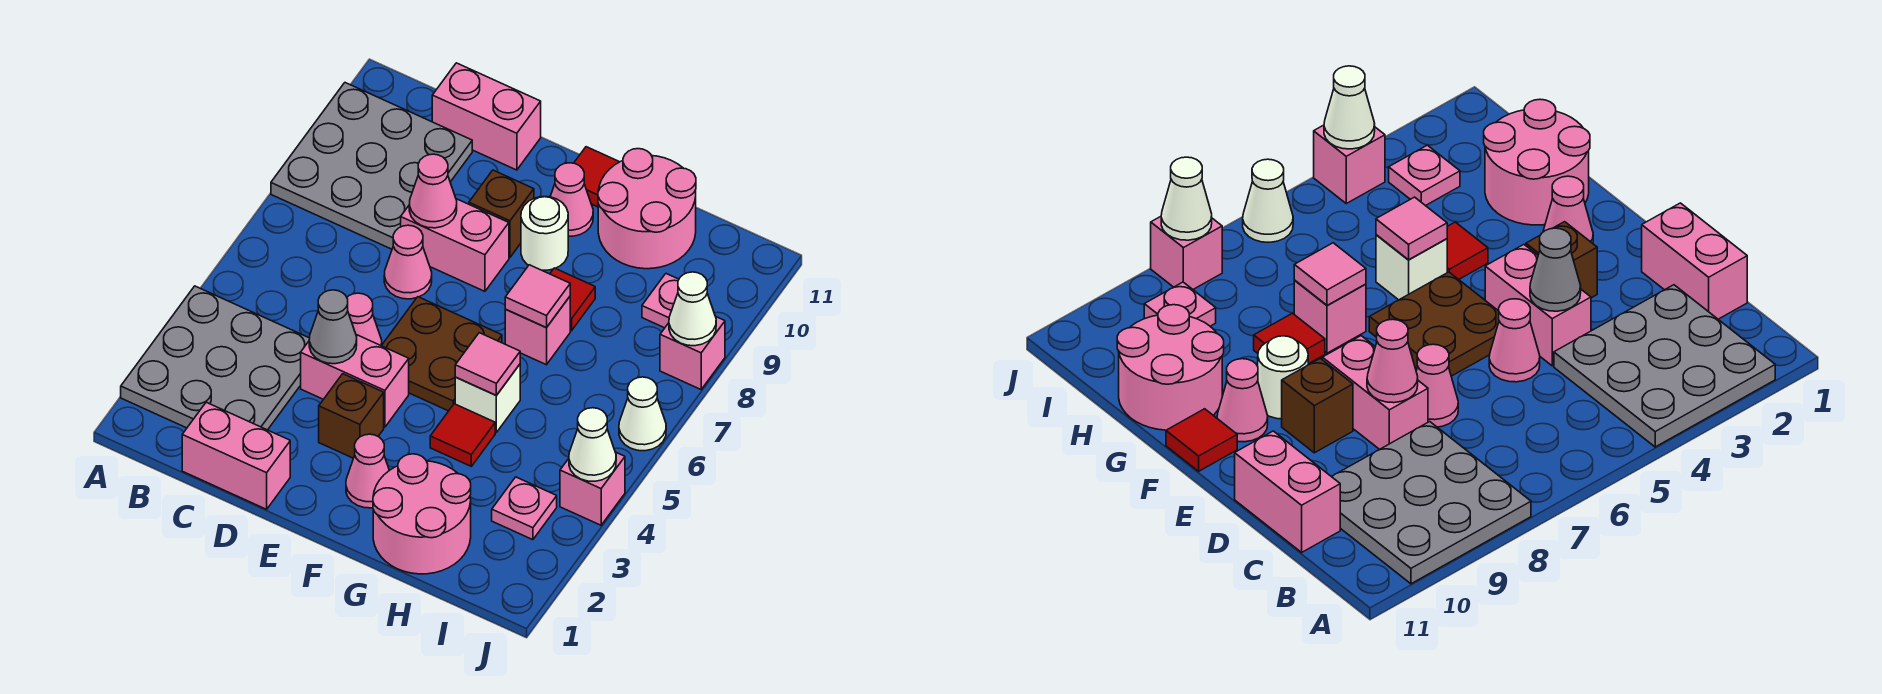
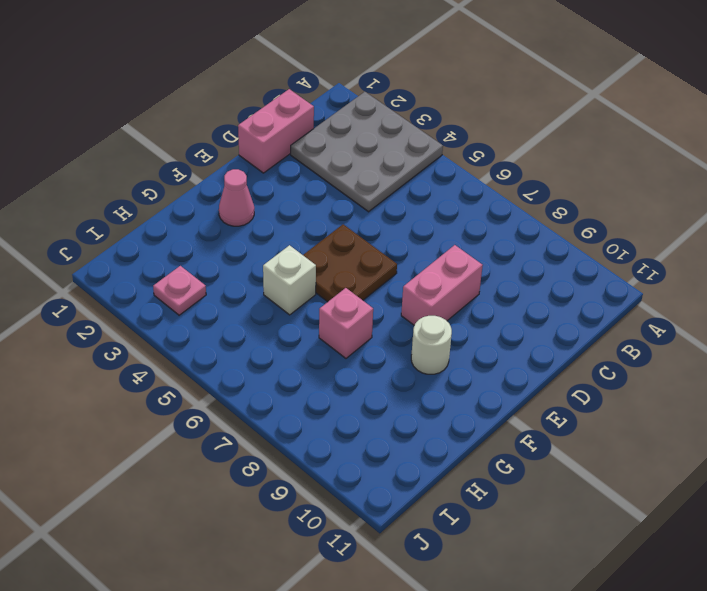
none -> grey 3x3 plate [271,83,472,249]
none -> pink 1x2 brick [432,63,541,170]
none -> pink 1x2 brick [301,335,409,427]
none -> pink 1x1 cone [347,293,382,345]

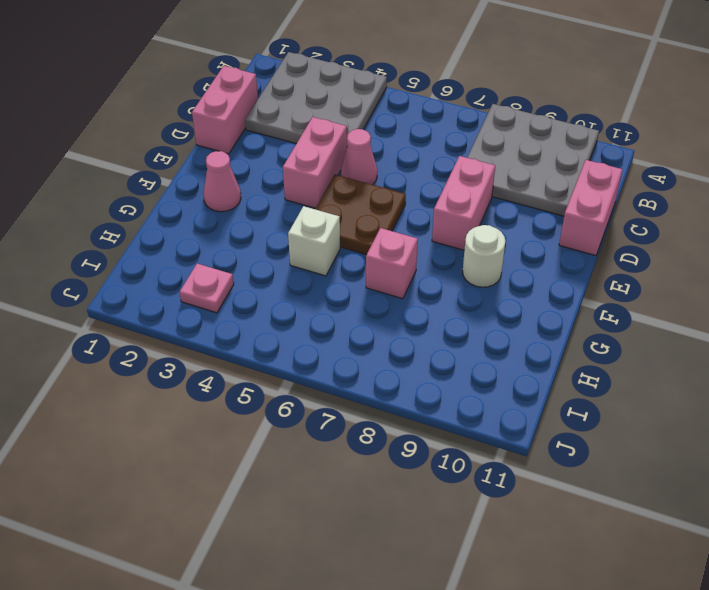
none -> pink 1x1 cone [384,225,432,299]
none -> brown 1x1 brick [319,374,384,458]
none -> brown 1x1 brick [469,170,534,257]
none -> pink 1x1 cone [550,163,593,236]

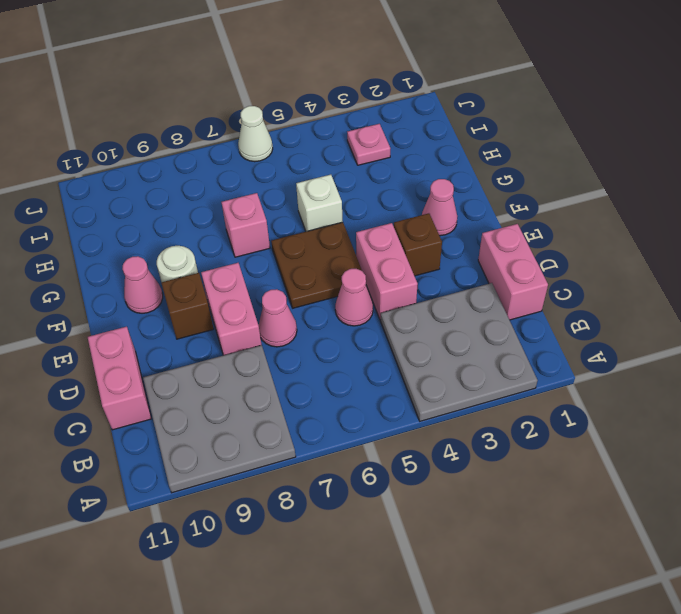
none -> red 1x1 tile [574,147,619,207]
none -> pink 2x2 round brick [373,454,471,574]
none -> red 1x1 tile [430,404,495,466]
none -> red 1x1 tile [550,268,595,331]

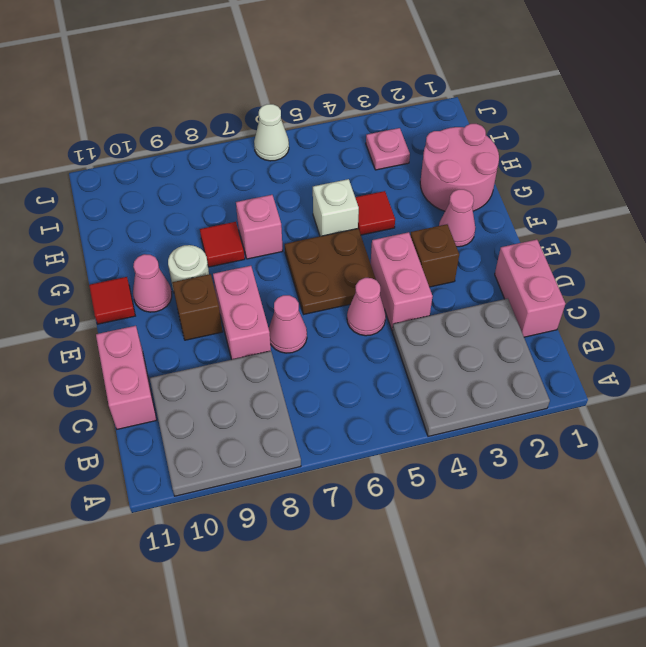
none -> pink 2x2 round brick [598,149,696,269]
none -> pink 1x1 plate [642,274,679,328]
none -> pink 1x1 brick [560,452,625,525]
none -> pink 1x1 brick [660,317,725,389]

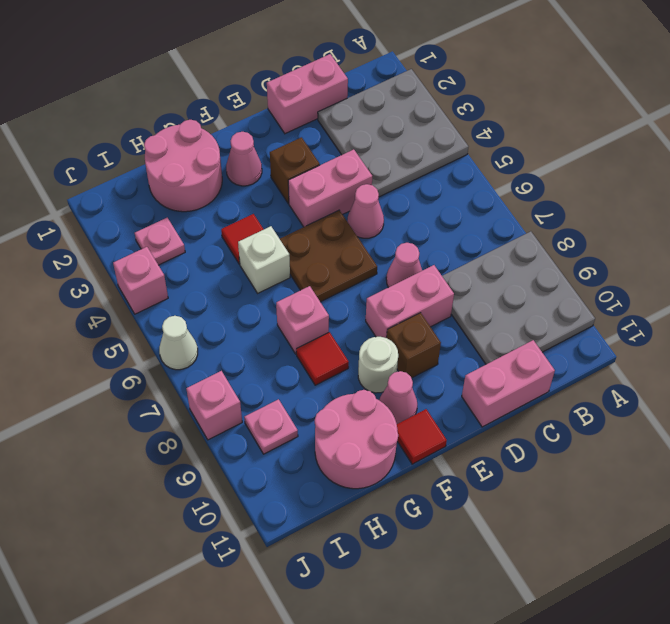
none -> grey 1x1 cone [309,290,357,364]
none -> pink 1x1 cone [409,154,457,228]
none -> pink 1x1 tile [455,333,520,395]
none -> pink 1x1 tile [505,265,570,328]

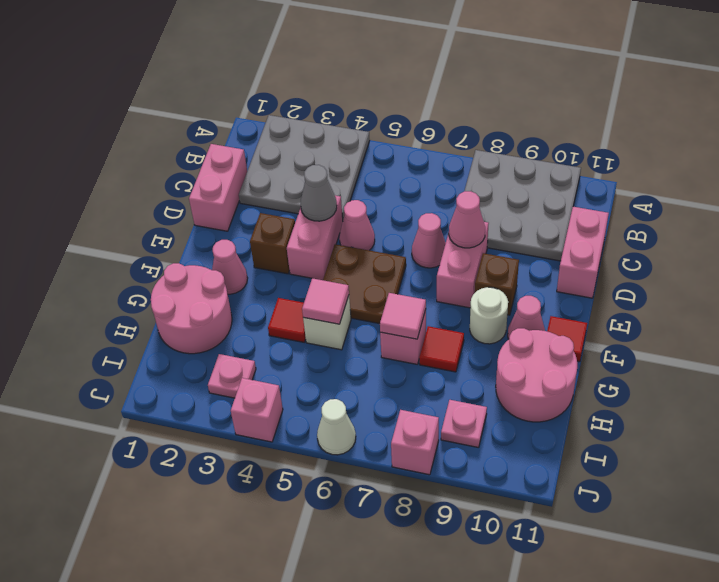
none -> white 1x1 cone [569,408,616,481]
none -> white 1x1 cone [669,272,716,346]

